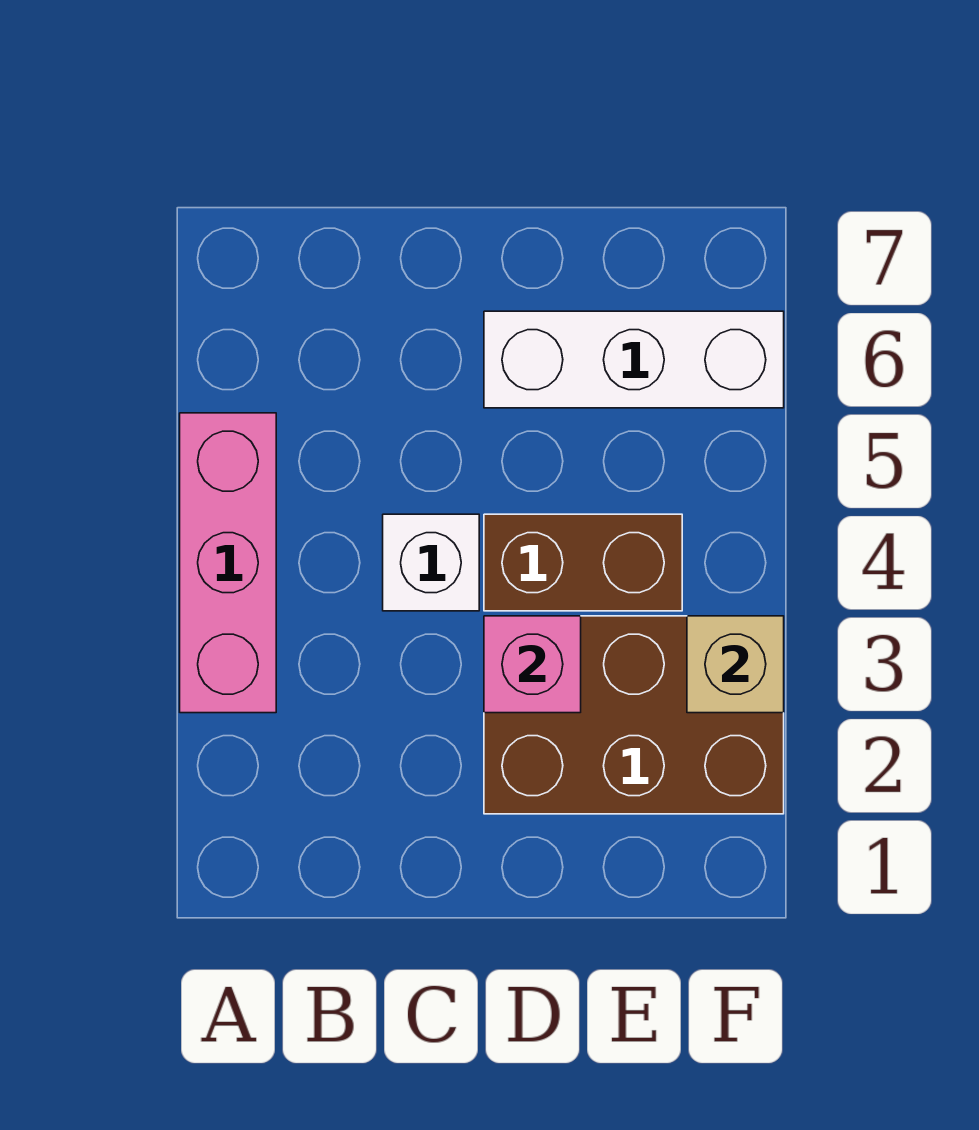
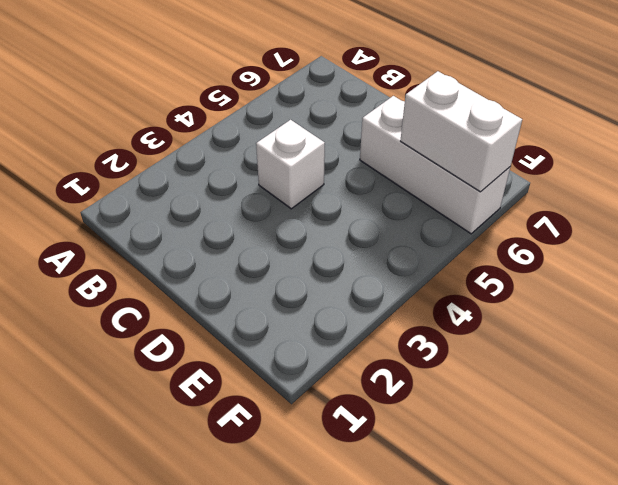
white 1x2 brick [400,71,522,192] -> none
none -> pink 1x3 brick [180,413,276,713]
none -> brown 2x3 brick [484,616,784,814]

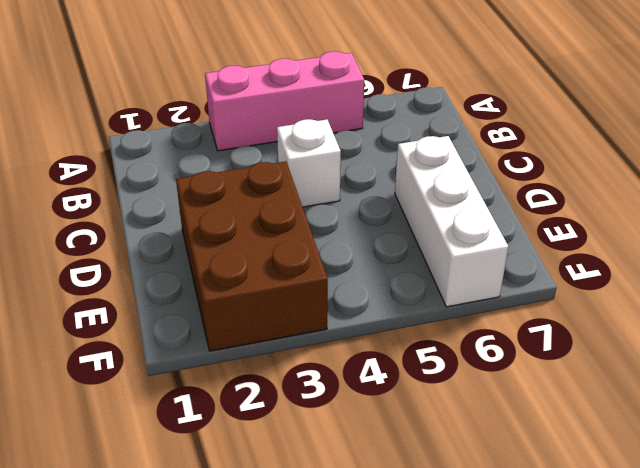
none -> brown 1x2 brick [484,514,682,611]
none -> pink 1x1 brick [484,616,581,713]

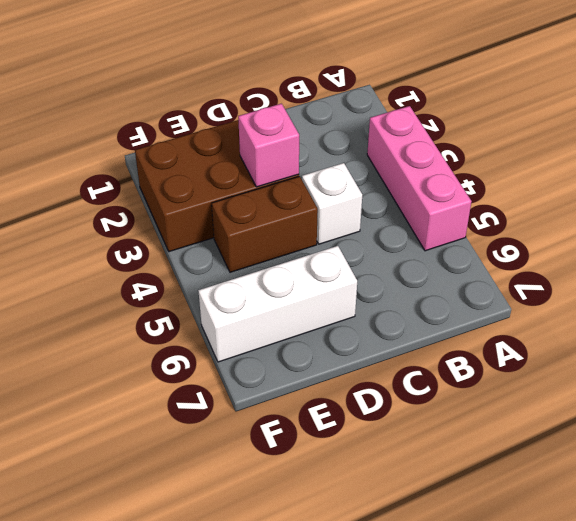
none -> tan 1x1 brick [687,616,784,713]

